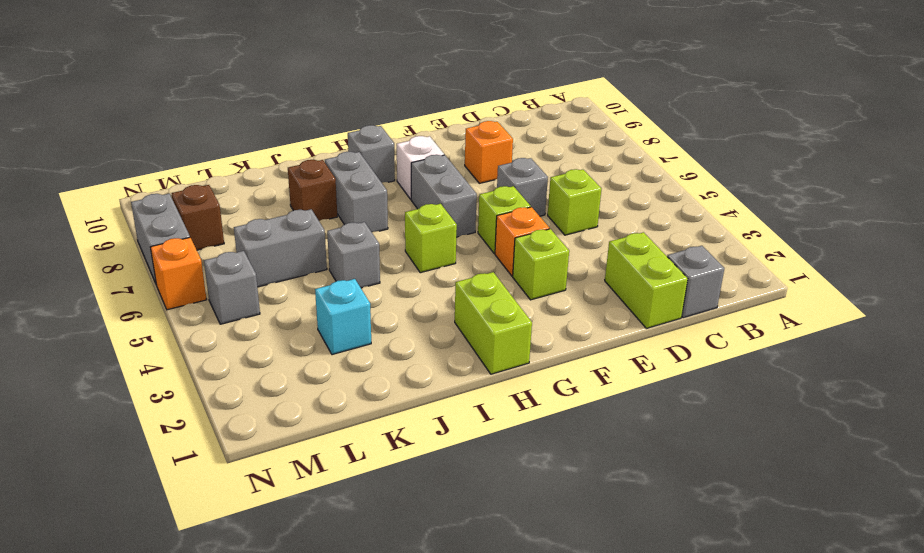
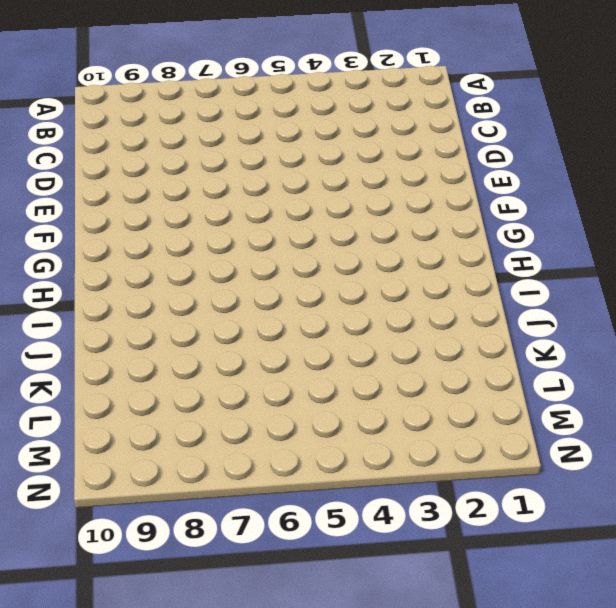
none -> grey 1x1 brick [667,246,724,318]
none -> lime 1x2 brick [605,232,688,328]
none -> lime 1x1 brick [548,169,601,235]

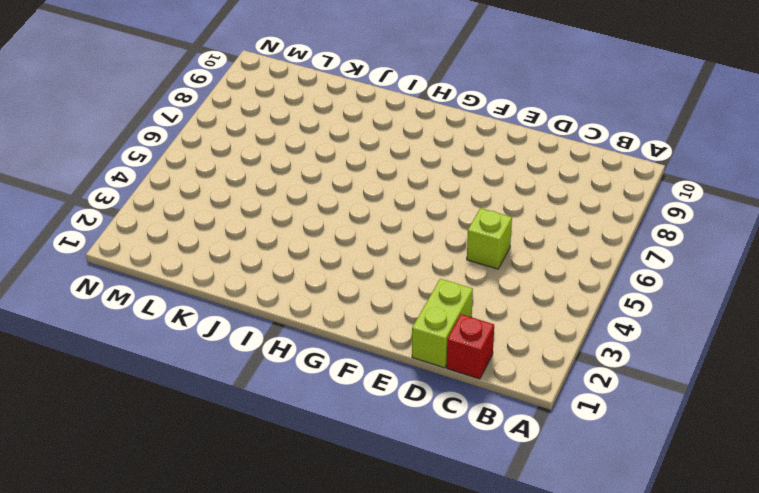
red 1x1 brick [447,314,494,379] -> grey 1x1 brick [667,246,724,318]
none -> grey 1x1 brick [497,158,548,216]
none -> orange 1x1 brick [465,121,513,183]
none -> lime 1x1 brick [513,229,569,300]

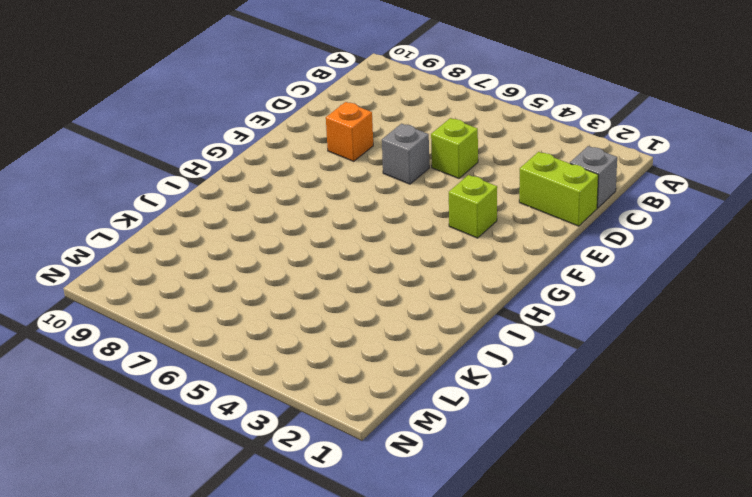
none -> orange 1x1 brick [495,207,549,276]
none -> lime 1x1 brick [478,186,531,254]
none -> grey 1x2 brick [411,155,477,237]

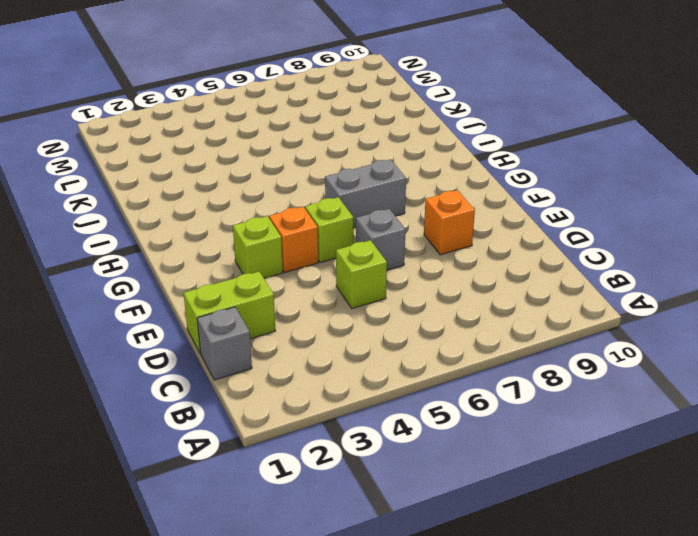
none -> white 1x1 brick [397,136,444,199]
none -> lime 1x2 brick [455,272,532,374]
none -> lime 1x1 brick [405,204,457,273]

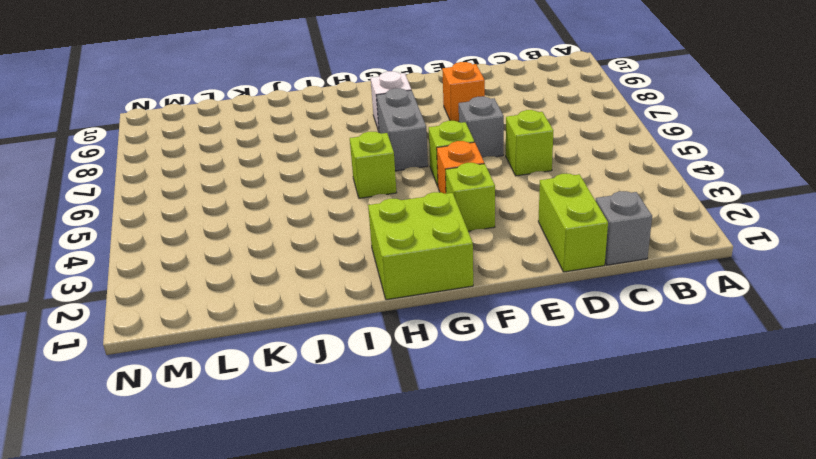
lime 2x2 brick [368,192,473,300] -> lime 1x2 brick [455,272,532,374]
none -> grey 1x1 brick [348,125,395,183]
none -> grey 1x2 brick [325,152,388,232]
none -> grey 1x1 brick [327,222,380,288]

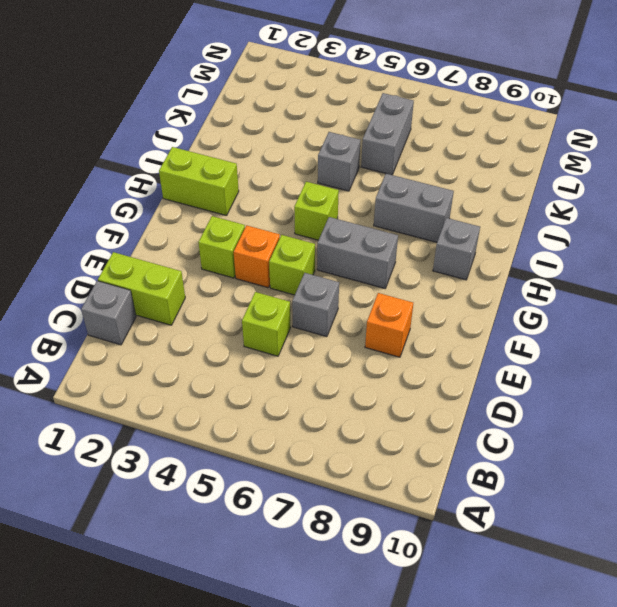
none -> white 1x1 brick [397,136,444,199]
none -> brown 1x1 brick [288,160,337,221]
none -> cyan 1x1 brick [315,279,371,355]

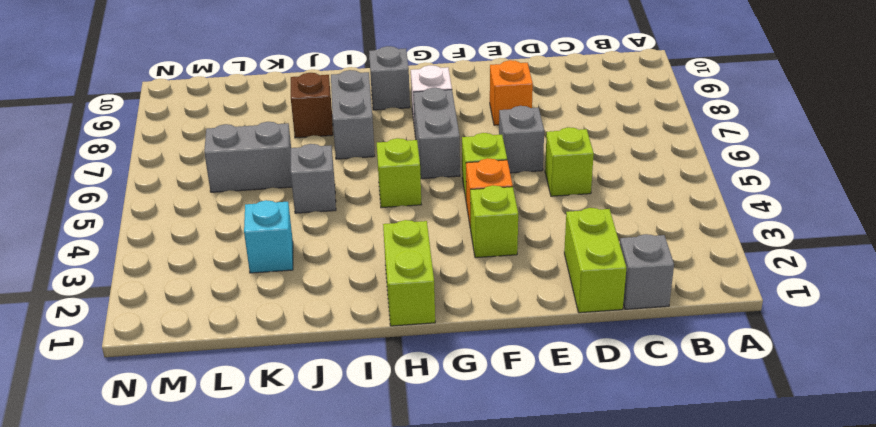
none -> grey 1x1 brick [204,251,260,324]
none -> brown 1x1 brick [171,185,224,250]
none -> orange 1x1 brick [150,238,207,310]

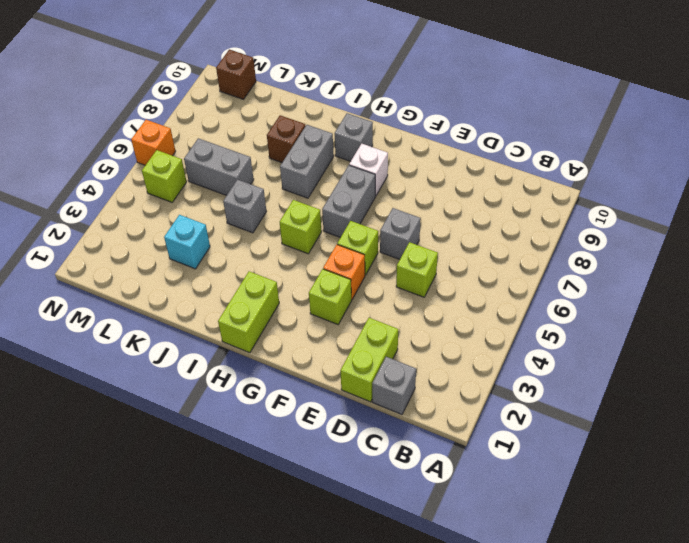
lime 1x1 brick [142,150,187,202] -> grey 1x1 brick [204,251,260,324]
brown 1x1 brick [216,50,256,99] -> brown 1x1 brick moved to [171,185,224,250]
none -> orange 1x1 brick [465,121,513,183]
none -> grey 1x2 brick [131,194,190,283]

